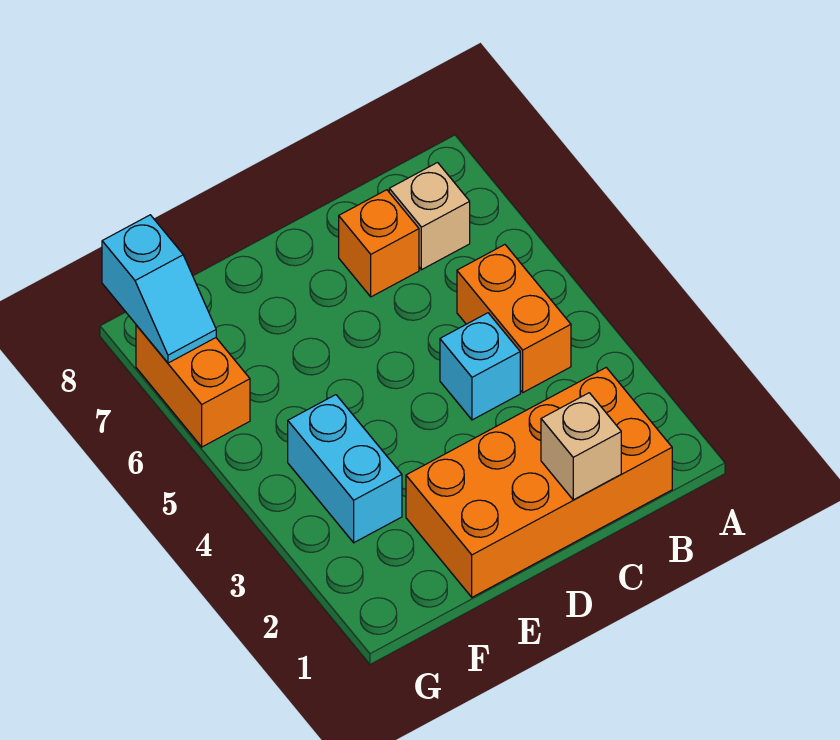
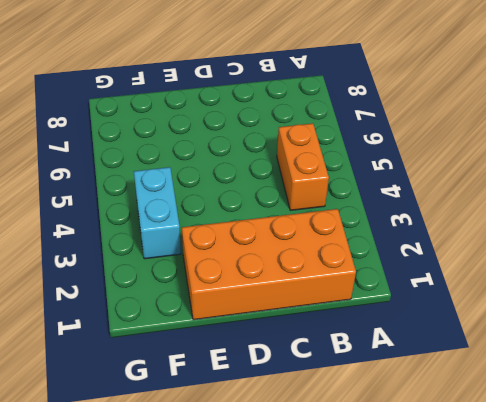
none -> tan 1x1 brick [389,163,470,270]
none -> cyan 1x1 brick [440,313,520,420]

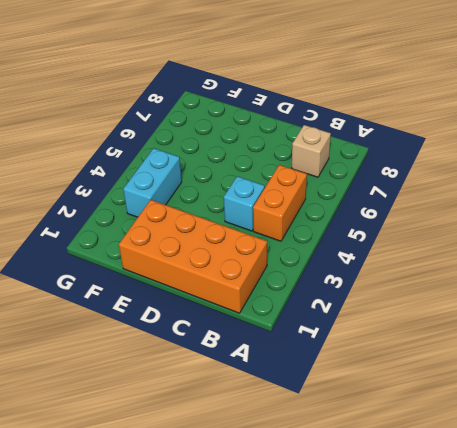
none -> orange 1x1 brick [339,190,419,297]
none -> orange 1x2 brick [136,325,250,447]

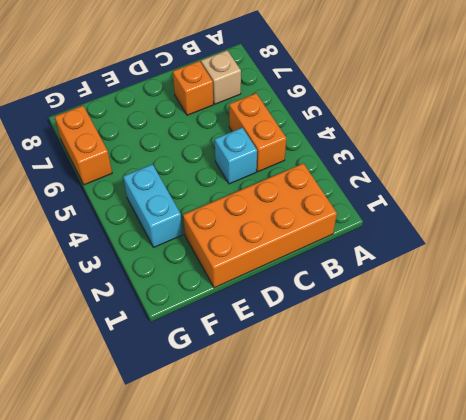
none -> tan 1x1 brick [541,393,621,500]
none -> cyan 1x2 slope [102,215,216,363]

